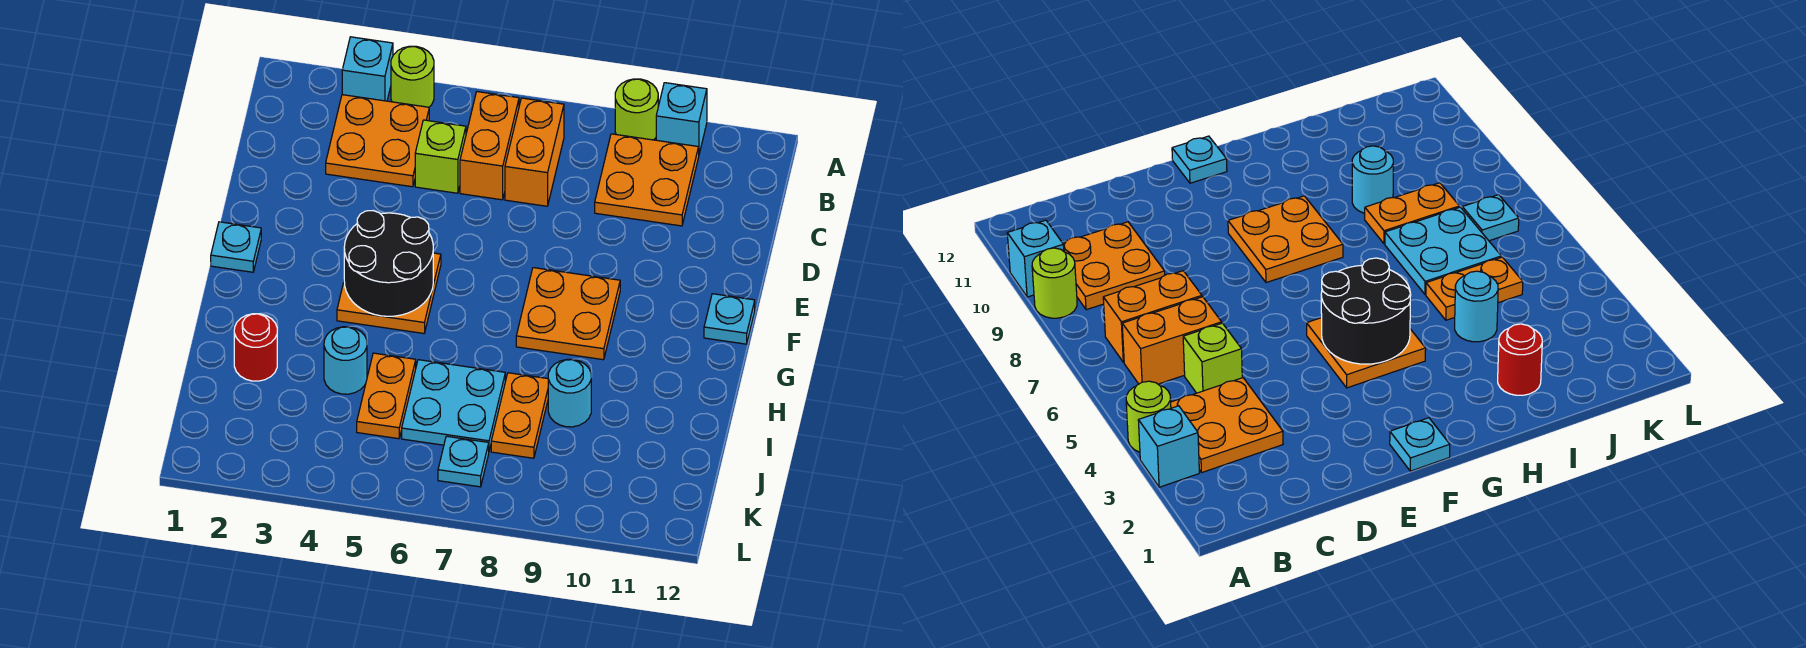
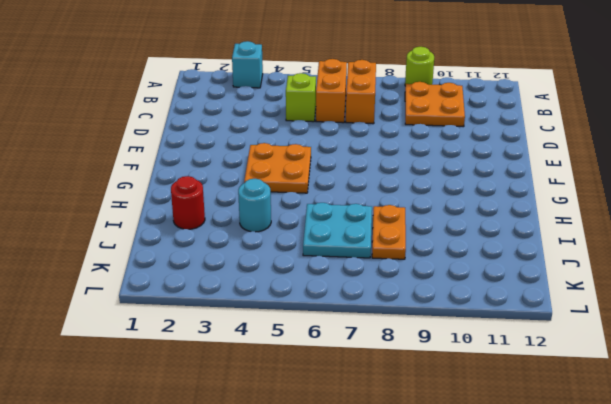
none -> lime 1x1 round brick [391,46,434,107]
none -> cyan 1x1 brick [656,83,707,154]
none -> orange 2x2 plate [326,95,429,187]

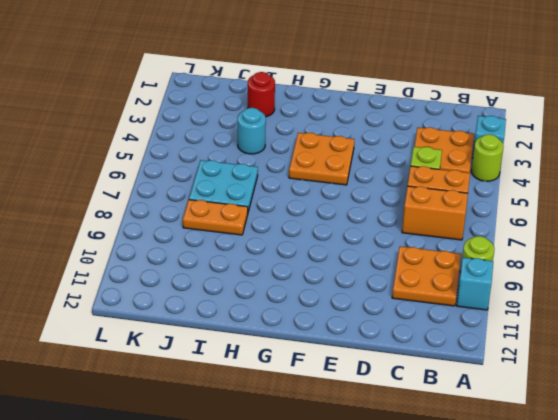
none -> cyan 1x1 plate [211,222,261,272]
none -> orange 2x2 plate [516,268,620,360]
none -> cyan 1x1 plate [704,294,755,344]

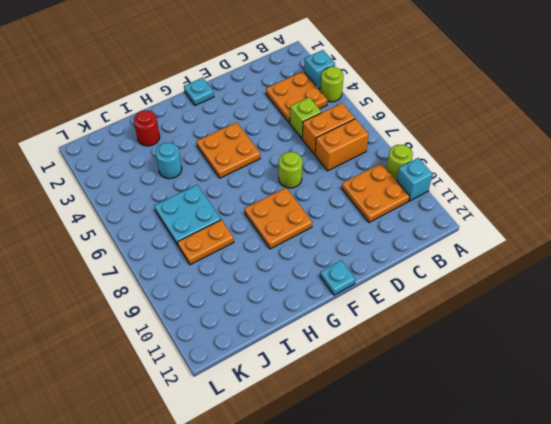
lime 1x1 round brick [279,152,302,188] -> none
none -> orange 1x2 plate [357,353,416,439]
none -> cyan 1x1 round brick [548,359,591,427]
none -> cyan 1x1 plate [438,436,489,487]

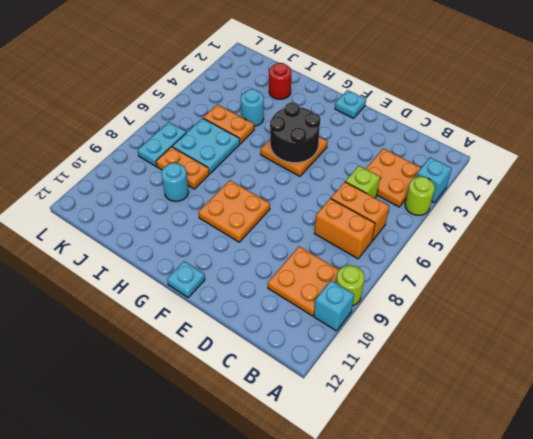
cyan 1x2 plate [137,122,186,166] -> cyan 1x1 plate [438,436,489,487]

